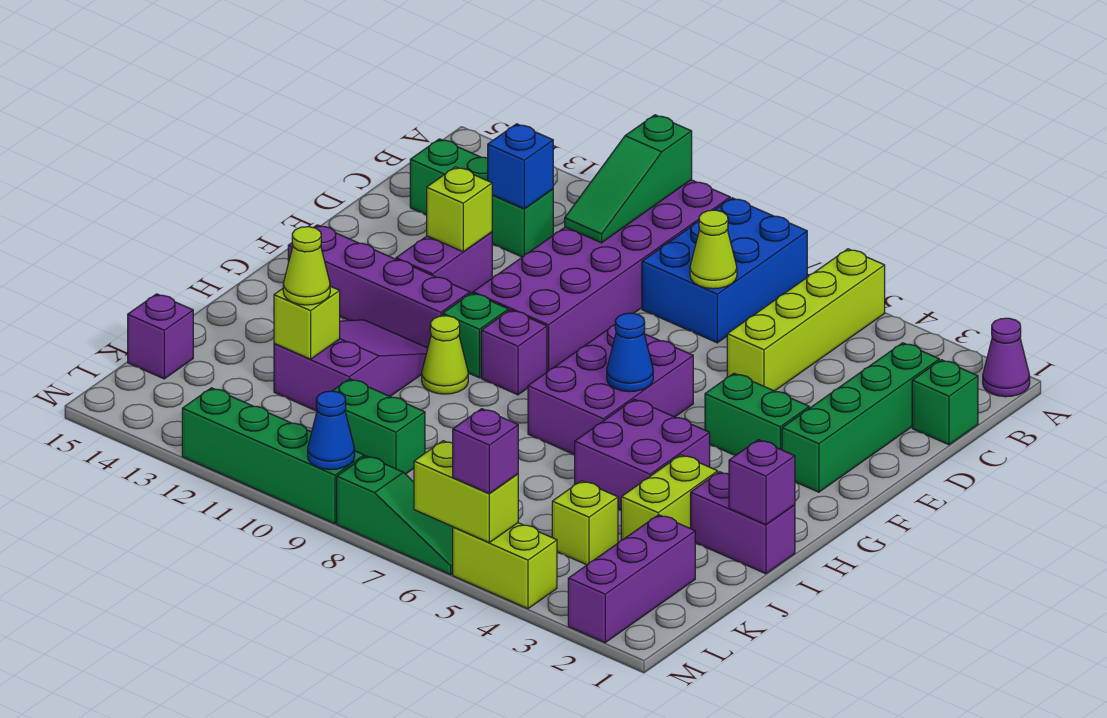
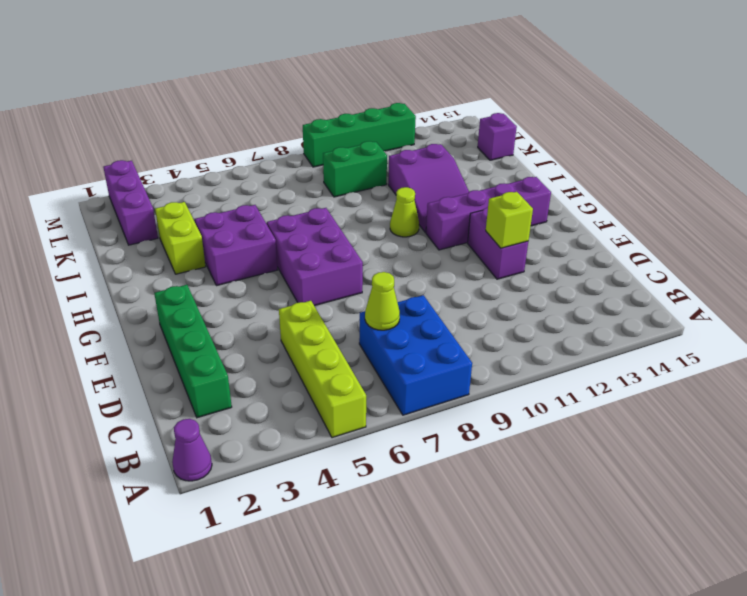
none -> purple 2x6 brick [473,180,730,372]
none -> green 1x1 brick [912,360,978,445]
none -> green 1x3 brick [410,139,553,257]
none -> green 1x2 brick [705,373,809,456]

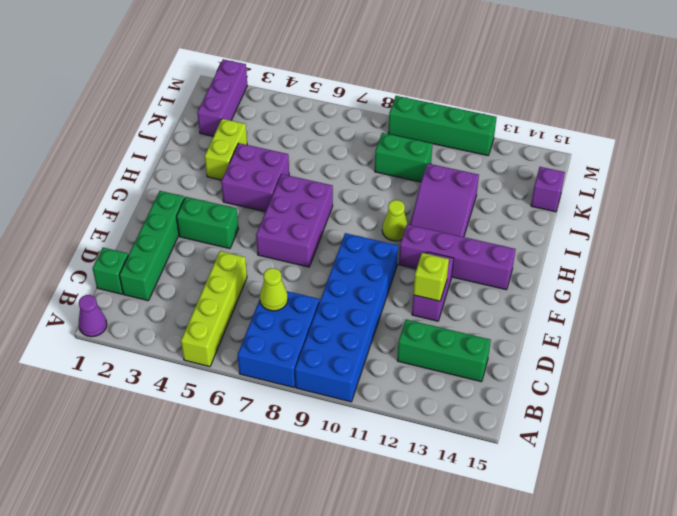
blue 2x6 brick [295,233,398,402] -> purple 2x6 brick [473,180,730,372]
none -> purple 1x1 brick [481,310,547,395]
none -> green 1x1 brick [443,293,508,378]
none -> purple 1x2 brick [691,472,795,574]
none -> lime 1x1 brick [552,481,618,565]

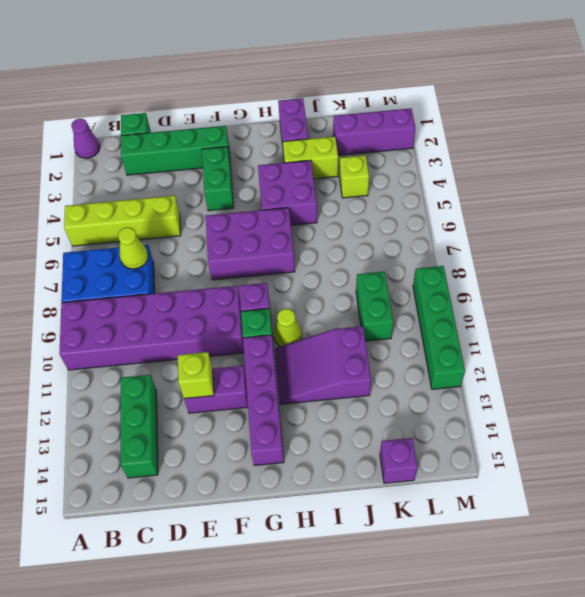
none -> lime 1x2 brick [453,523,557,609]
none -> green 1x3 slope [337,456,453,575]
none -> green 1x3 slope [565,115,692,243]
none -> blue 1x1 brick [488,124,553,209]

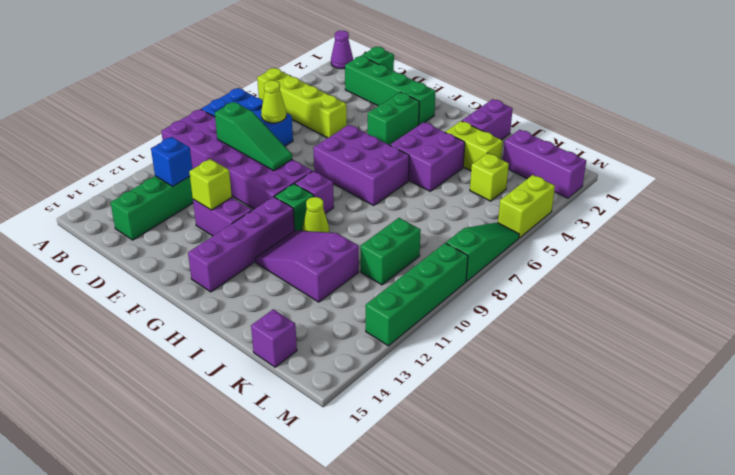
green 1x3 slope [215,102,292,171] -> green 1x3 slope moved to [565,115,692,243]
none -> blue 1x1 cone [607,313,653,392]
none -> purple 1x1 brick [729,440,795,525]
none -> lime 1x1 brick [274,286,340,359]
none -> lime 1x2 brick [414,441,518,543]

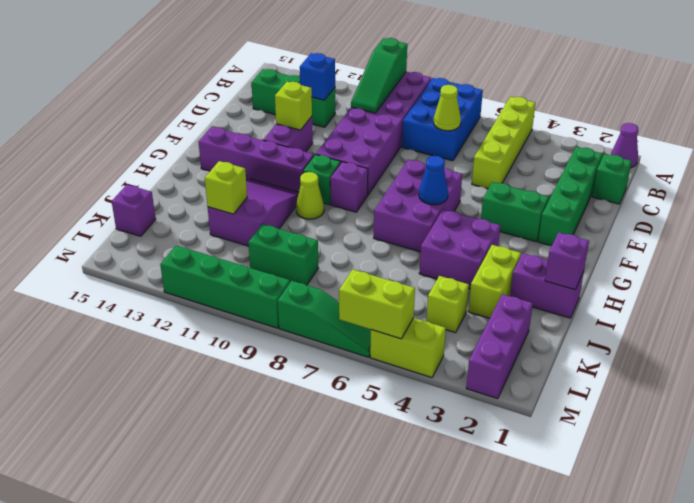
none -> blue 1x1 cone [308,391,355,470]
none -> lime 1x1 cone [283,227,330,305]
none -> purple 1x1 brick [453,409,518,493]

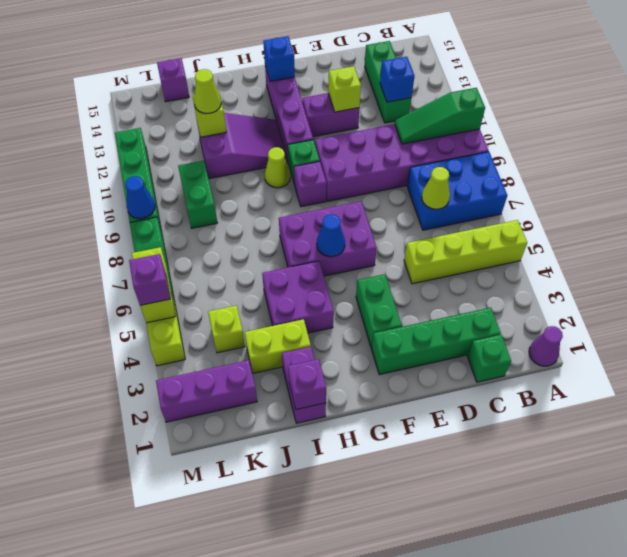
blue 1x1 brick [263,36,295,81] -> none

